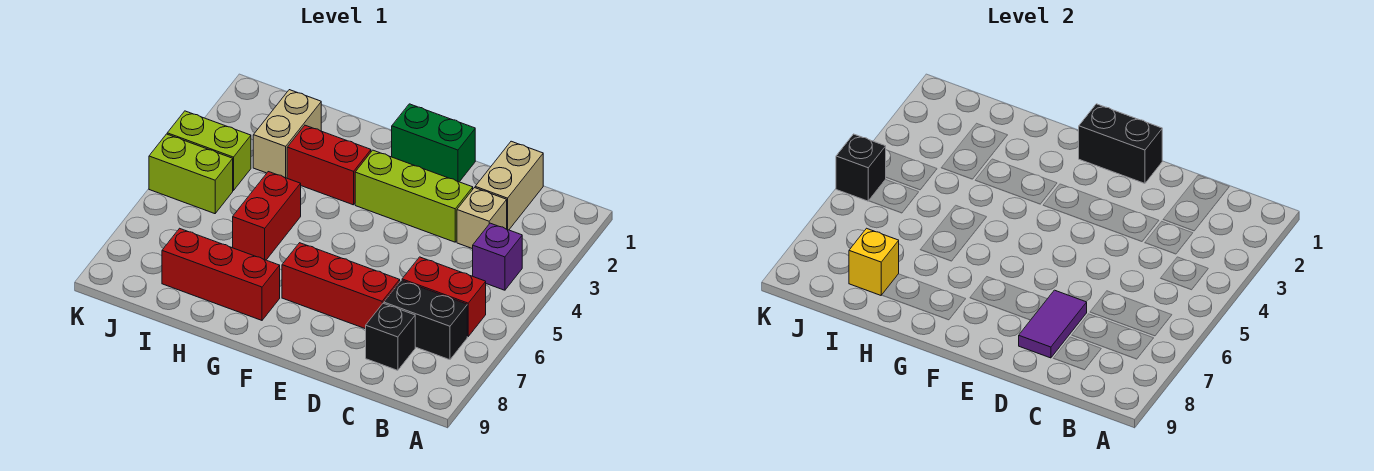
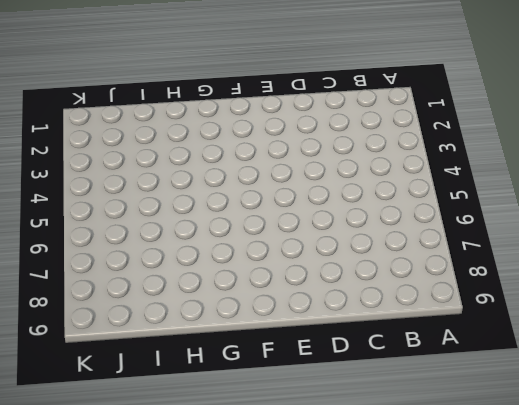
none -> purple 1x1 brick [473,223,522,290]
none -> red 1x2 brick [402,257,486,336]
none -> black 1x2 brick [384,280,467,360]

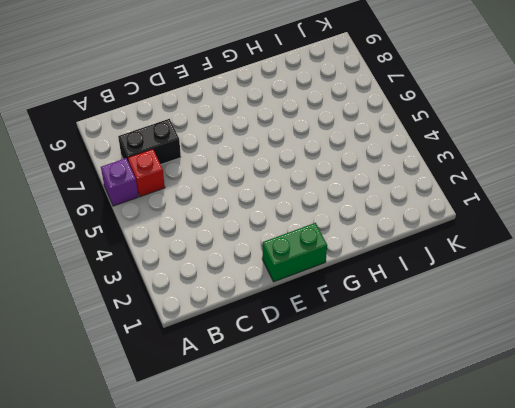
purple 1x1 brick [101,158,138,206] -> purple 1x1 brick moved to [473,223,522,290]
red 1x1 brick [128,149,165,197] -> red 1x2 brick [402,257,486,336]
none -> tan 1x2 brick [475,141,543,230]
none -> tan 1x1 brick [457,188,507,249]
none -> black 1x1 brick [366,303,415,370]

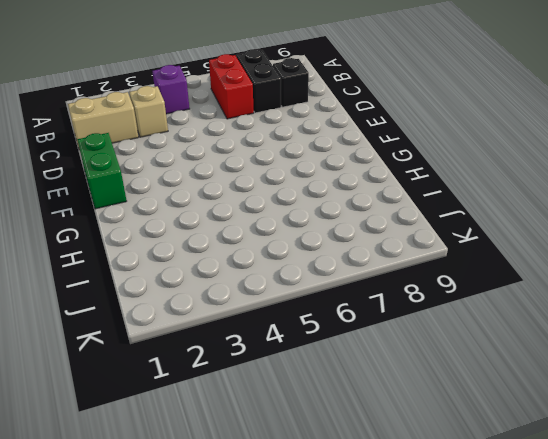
none -> lime 1x3 brick [355,150,473,242]
none -> red 1x3 brick [282,243,400,329]
none -> red 1x2 brick [287,125,371,205]

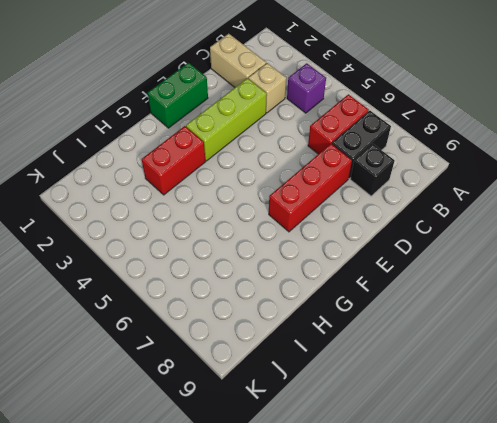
none -> red 1x3 brick [162,228,280,320]
none -> red 1x2 brick [233,172,301,260]
none -> tan 1x2 brick [253,90,321,178]

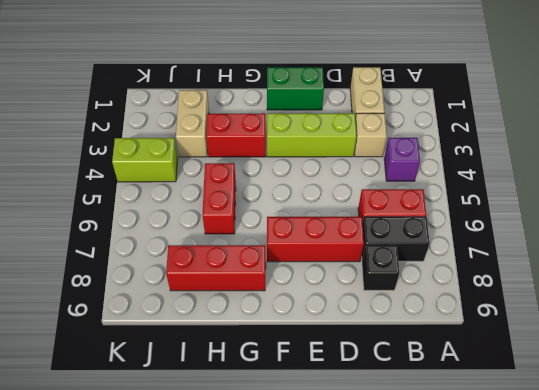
none -> lime 1x2 brick [149,134,233,214]
none -> purple 1x2 tile [1019,290,1087,358]
none -> black 1x2 brick [1079,104,1162,183]

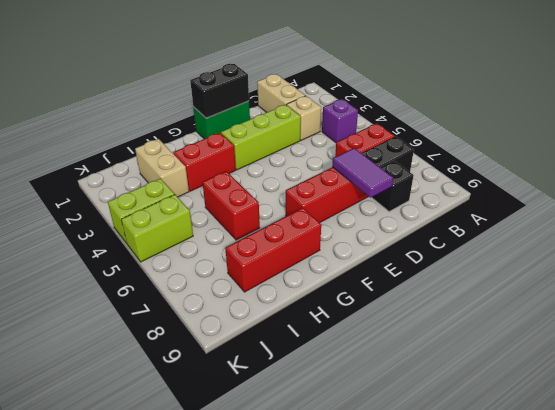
none -> yellow 1x1 brick [849,228,899,295]
none -> black 1x1 brick [836,134,886,201]

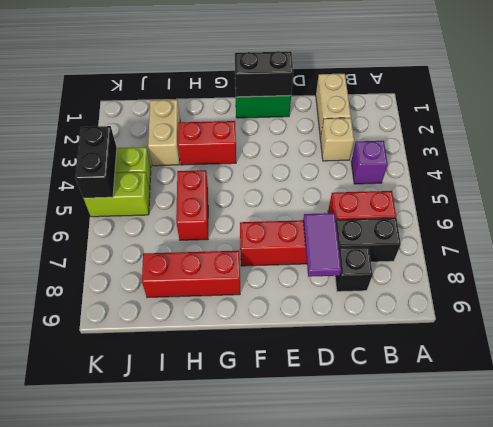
black 1x2 brick [75,126,117,198] -> black 1x1 brick [836,134,886,201]
none -> lime 1x3 brick [355,150,473,242]
none -> yellow 1x1 brick [849,228,899,295]

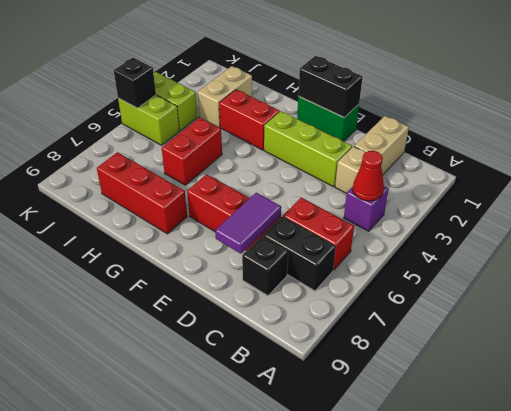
red 1x1 cone [353,151,384,201] -> none
none -> yellow 1x1 brick [849,228,899,295]

